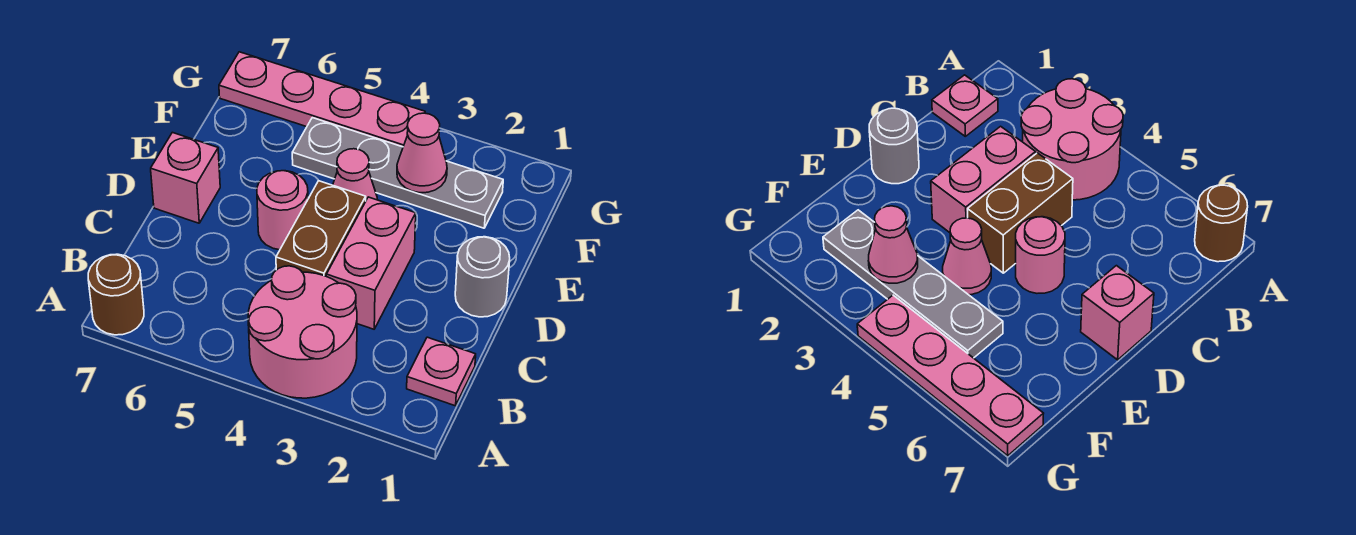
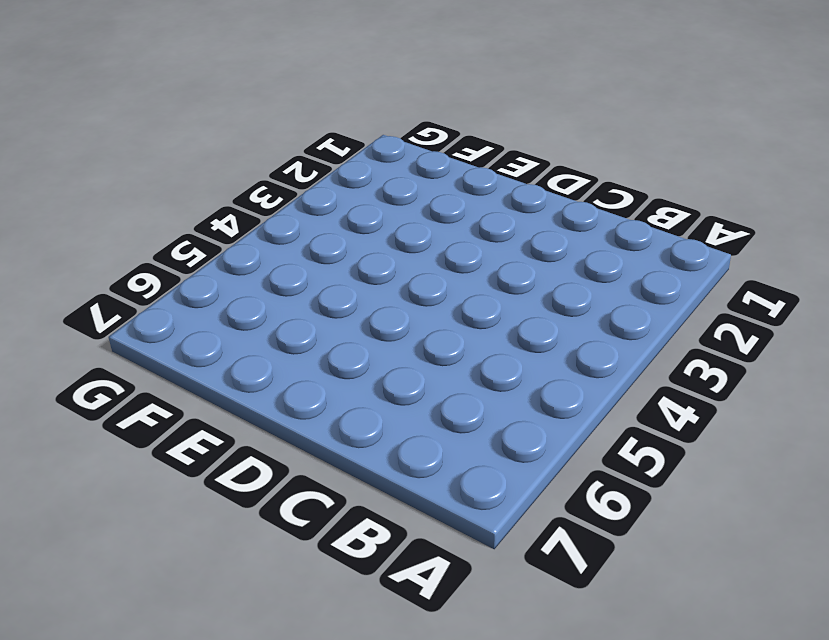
none -> pink 2x2 round brick [248,266,357,398]
none -> brown 1x1 round brick [88,254,144,335]
none -> pink 1x1 plate [407,337,476,406]

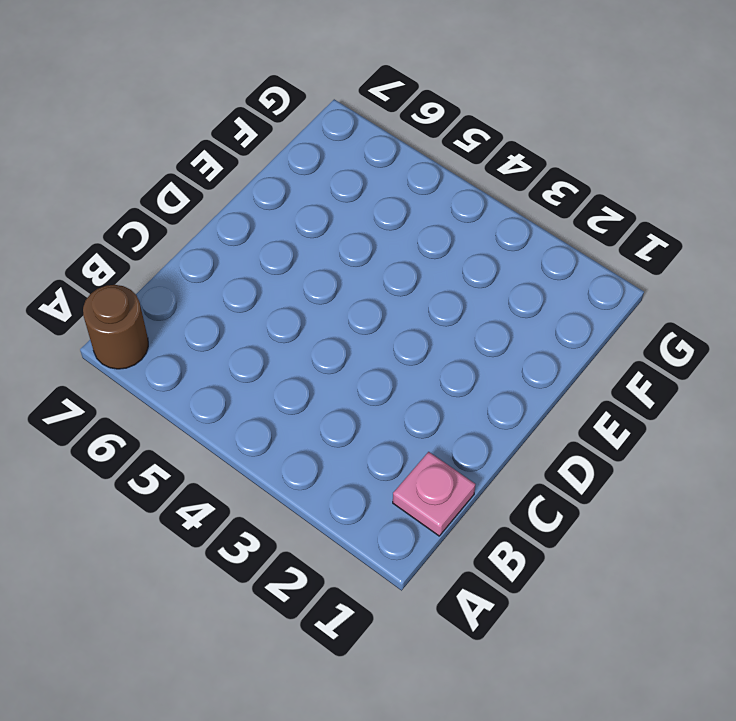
none -> pink 2x2 round brick [248,266,357,398]
none -> pink 1x2 brick [326,197,416,329]
none -> brown 1x2 brick [276,181,366,276]

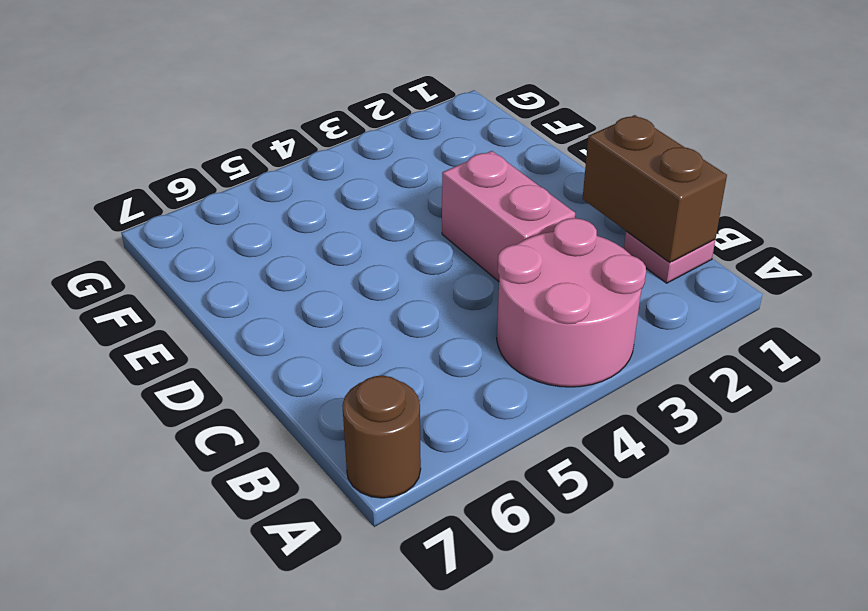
brown 1x2 brick [583,115,727,263] -> brown 1x2 brick moved to [276,181,366,276]
none -> grey 1x1 round brick [455,237,510,317]
none -> pink 1x1 round brick [257,171,308,250]
none -> pink 1x1 brick [151,132,220,223]

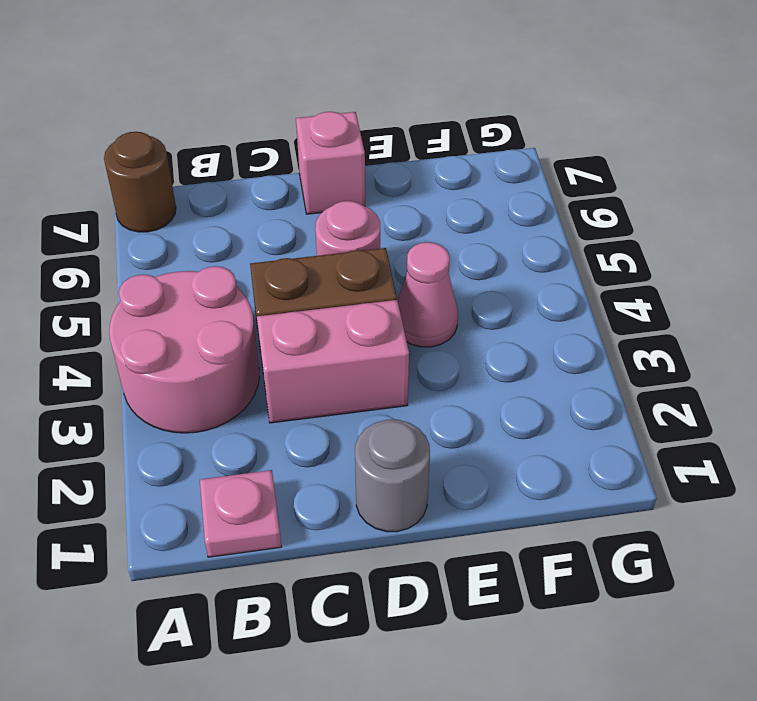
none -> grey 1x4 plate [292,118,503,228]
none -> pink 1x4 plate [219,52,425,147]
none -> pink 1x1 cone [397,113,447,193]

